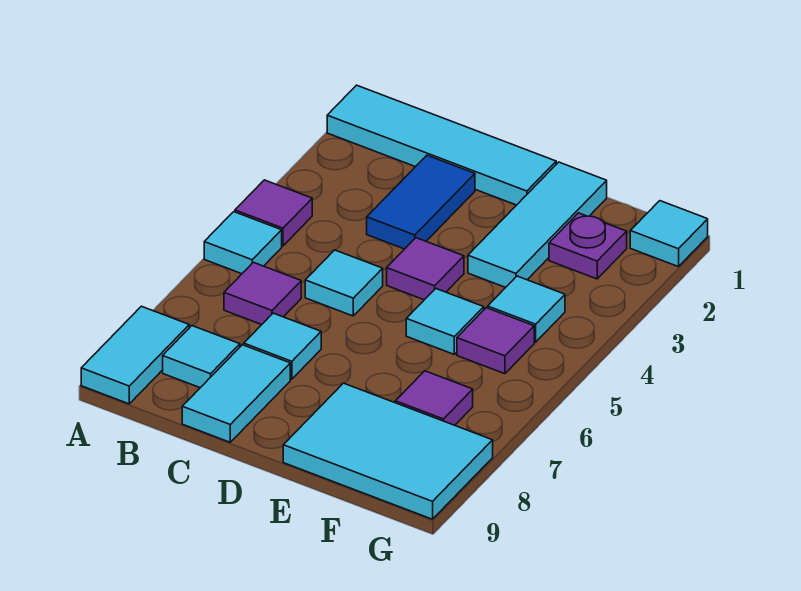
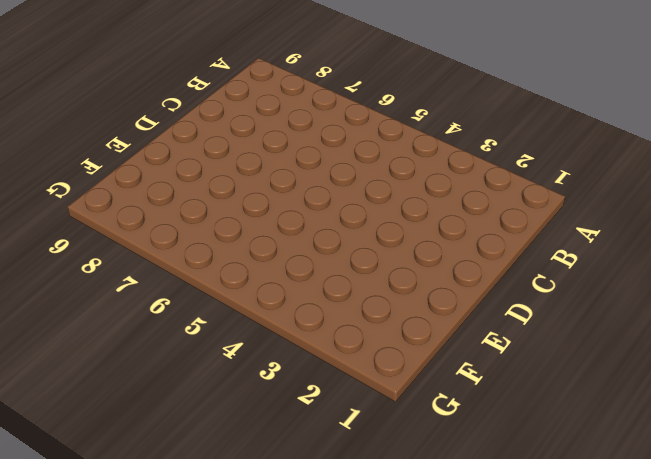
none -> cyan 1x4 tile [327,85,556,205]
none -> purple 1x1 tile [235,180,312,246]
none -> cyan 1x1 tile [204,212,282,274]

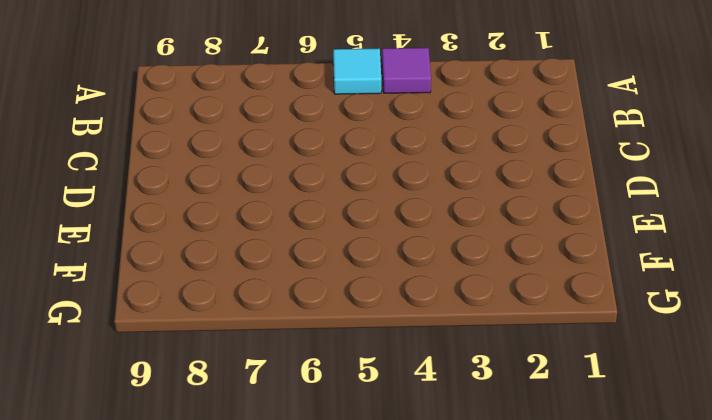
none -> cyan 1x4 tile [327,85,556,205]
none -> cyan 1x2 tile [81,306,189,404]
none -> purple 1x1 tile [224,262,301,325]

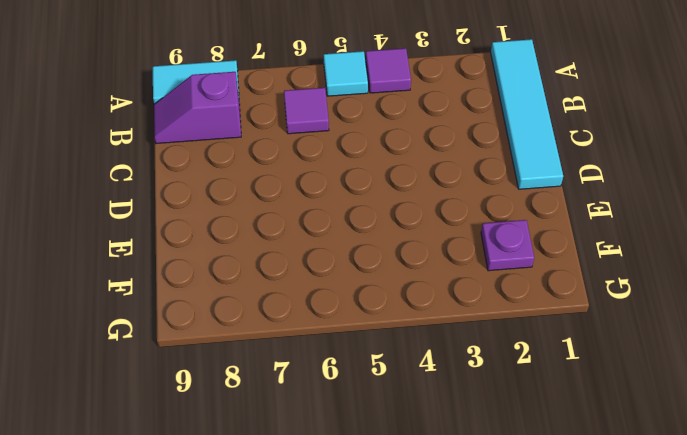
purple 1x2 slope [154,72,241,144] -> cyan 1x1 tile [163,326,240,388]
none -> blue 1x2 tile [367,155,475,249]
none -> cyan 1x1 tile [305,250,383,316]
none -> cyan 1x1 tile [244,313,321,379]

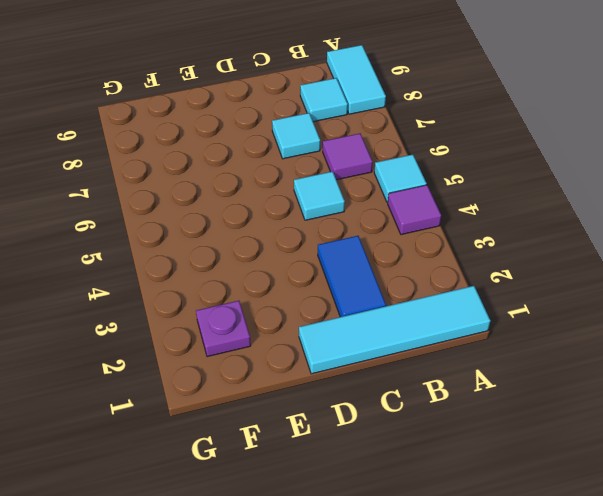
none -> cyan 1x2 tile [182,345,290,442]
none -> purple 1x1 tile [387,238,464,300]
none -> cyan 1x3 tile [468,162,607,288]

